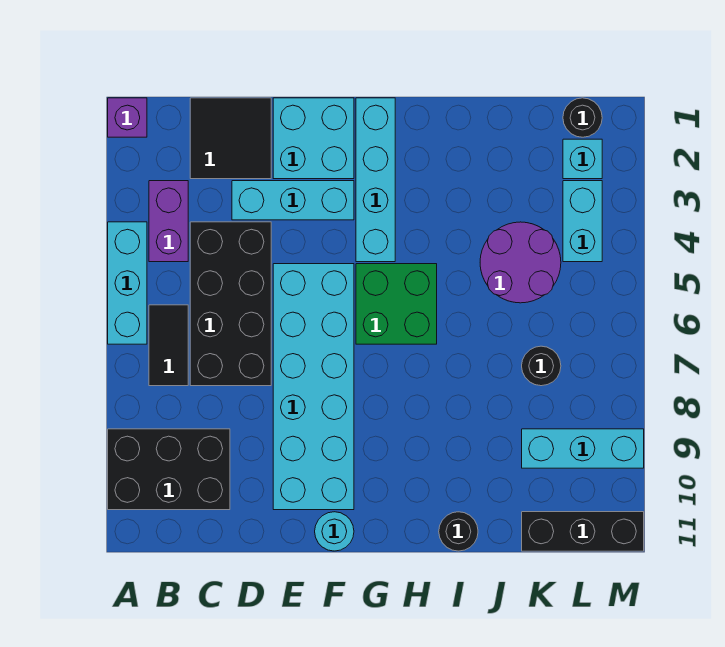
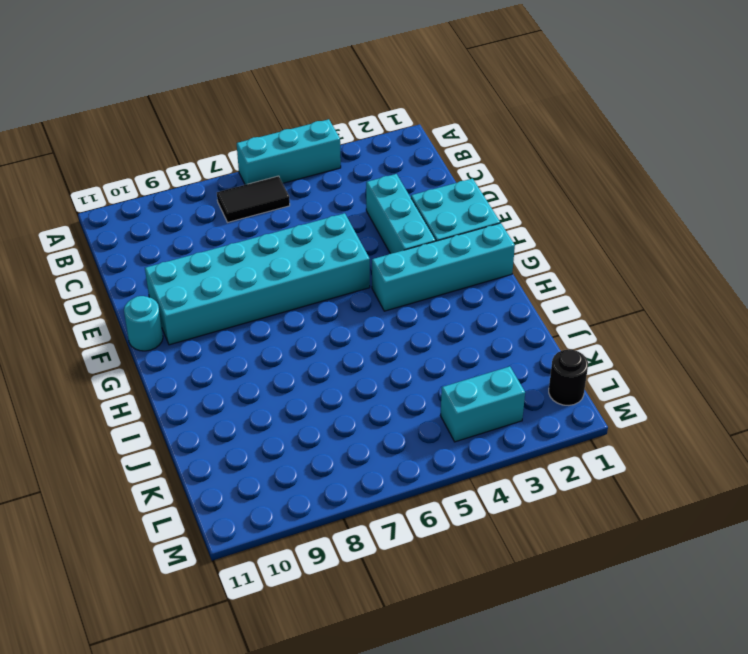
none -> purple 1x1 brick [108,98,147,137]
none -> black 2x3 brick [108,429,230,510]
none -> purple 1x2 brick [149,181,188,262]

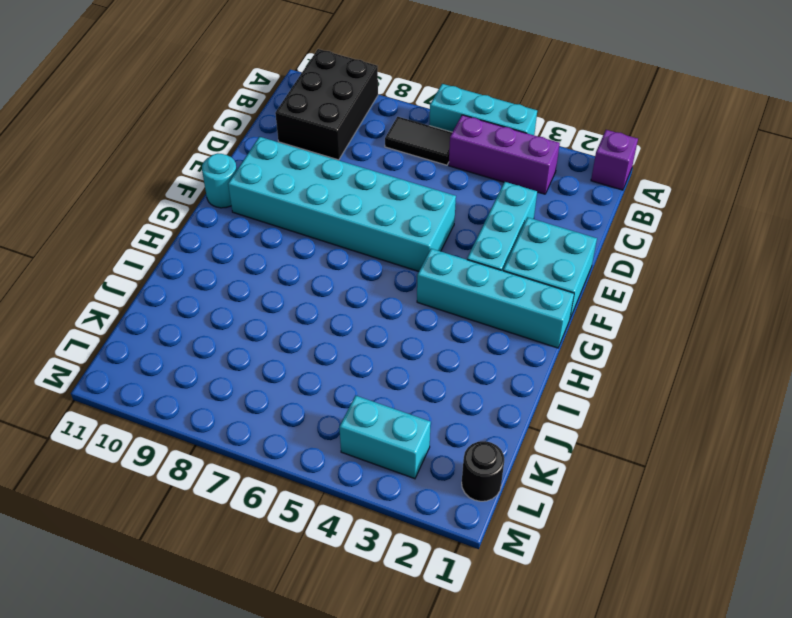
purple 1x3 brick [449,115,560,194] -> purple 1x2 brick [149,181,188,262]
none -> black 2x2 tile [190,98,271,179]
none -> black 2x4 brick [190,222,271,386]
none -> green 2x2 brick [356,264,437,344]

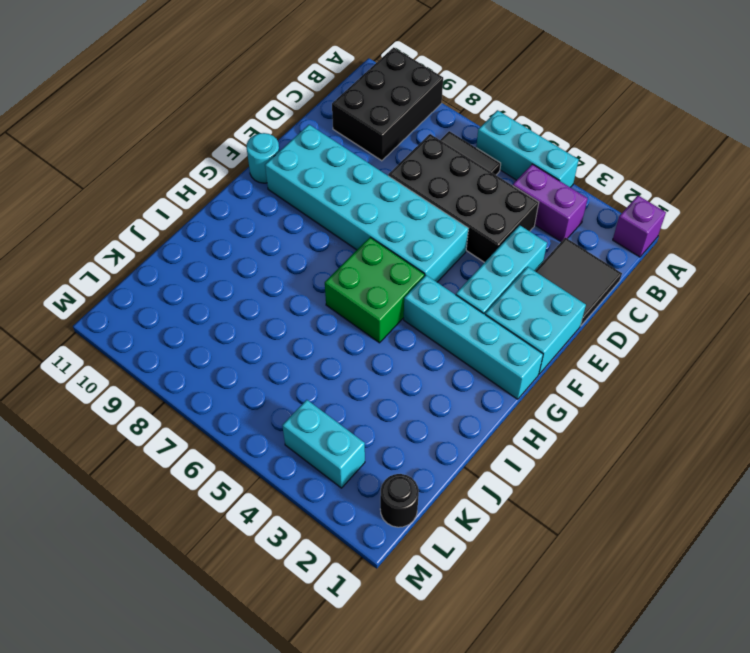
none -> black 1x1 round brick [439,512,478,551]
none -> purple 2x2 round brick [480,222,561,303]
none -> black 1x1 round brick [522,346,561,386]

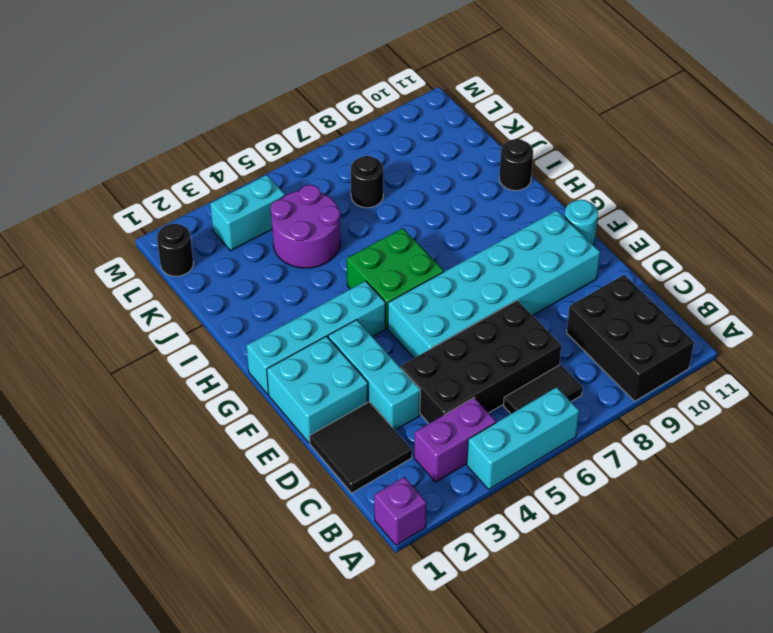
none -> cyan 1x3 brick [522,429,644,468]
none -> black 1x3 brick [522,512,644,551]
none -> cyan 1x1 brick [563,139,602,179]

